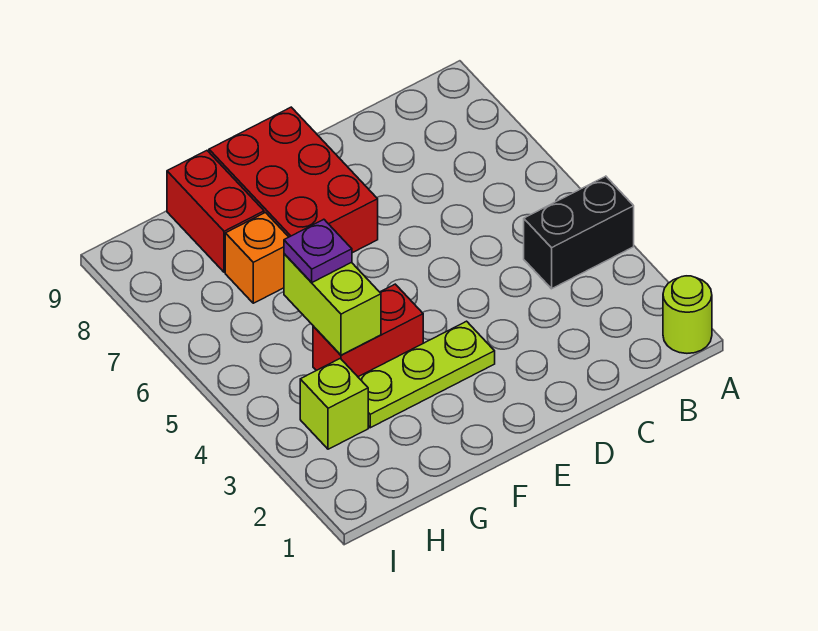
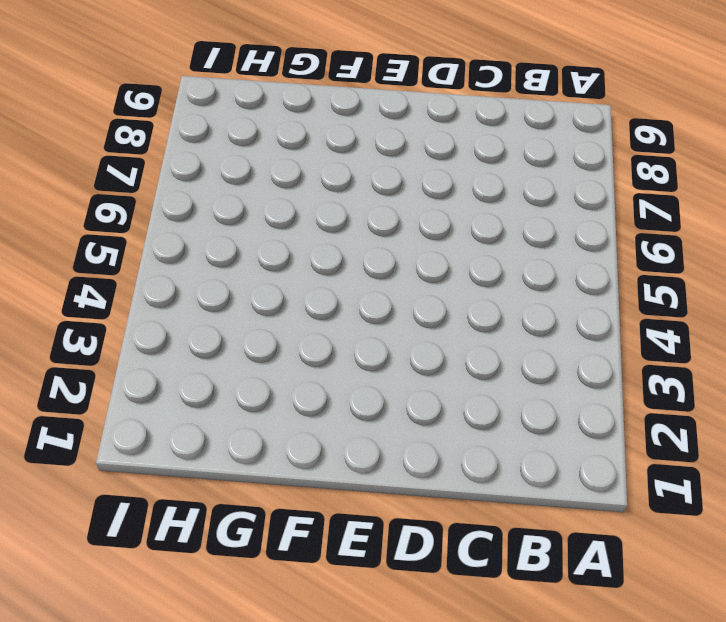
none -> lime 1x1 round brick [663,276,712,353]
none -> black 1x2 brick [524,176,634,289]

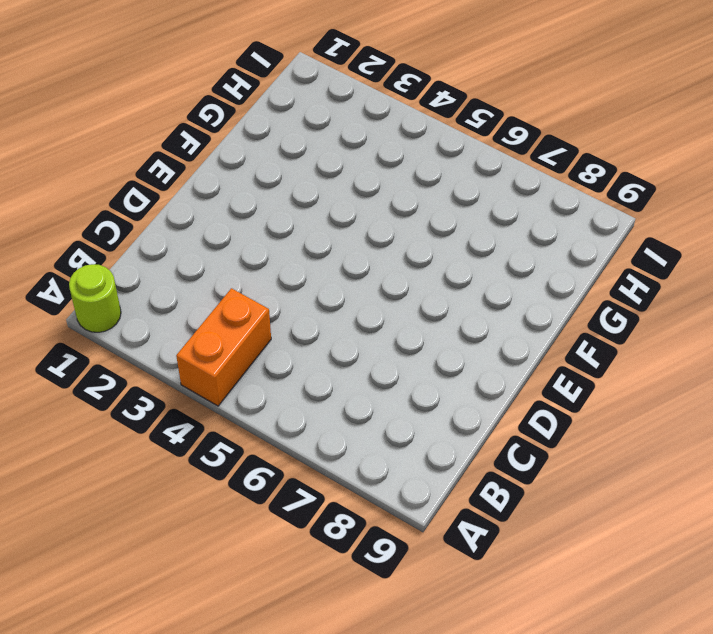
orange 1x2 brick [176,288,271,406] -> black 1x2 brick [524,176,634,289]
none -> lime 1x3 plate [358,321,495,428]
none -> red 2x3 brick [209,107,378,253]

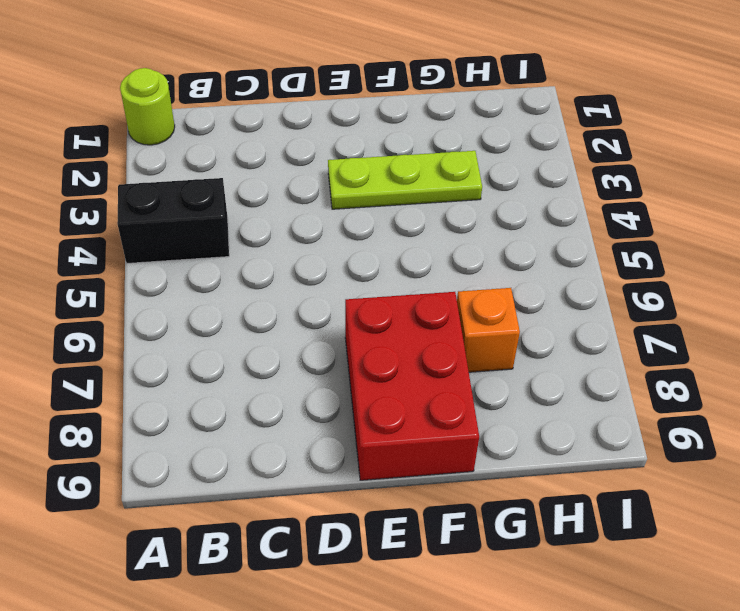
none -> red 1x2 brick [313,284,423,377]
none -> red 1x2 brick [167,151,264,272]

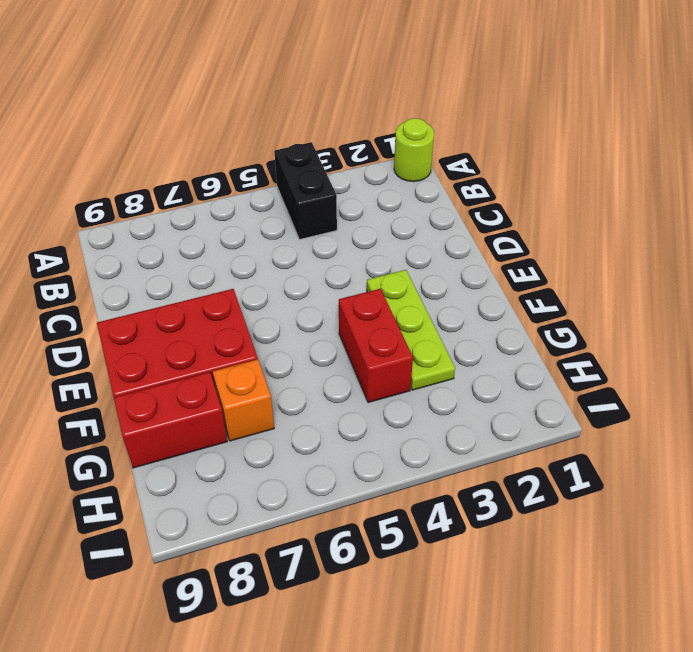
none -> lime 1x1 brick [300,358,368,449]
none -> lime 1x2 brick [284,254,381,355]

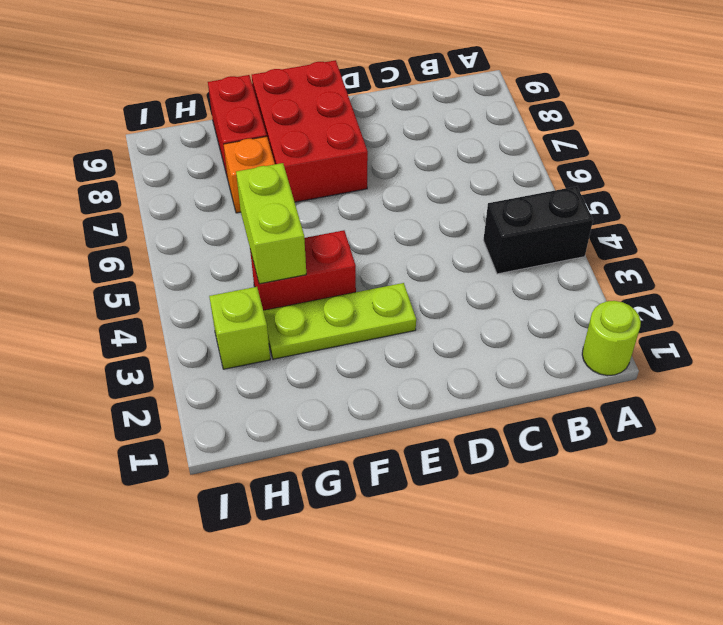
none -> purple 1x1 plate [284,219,352,282]

